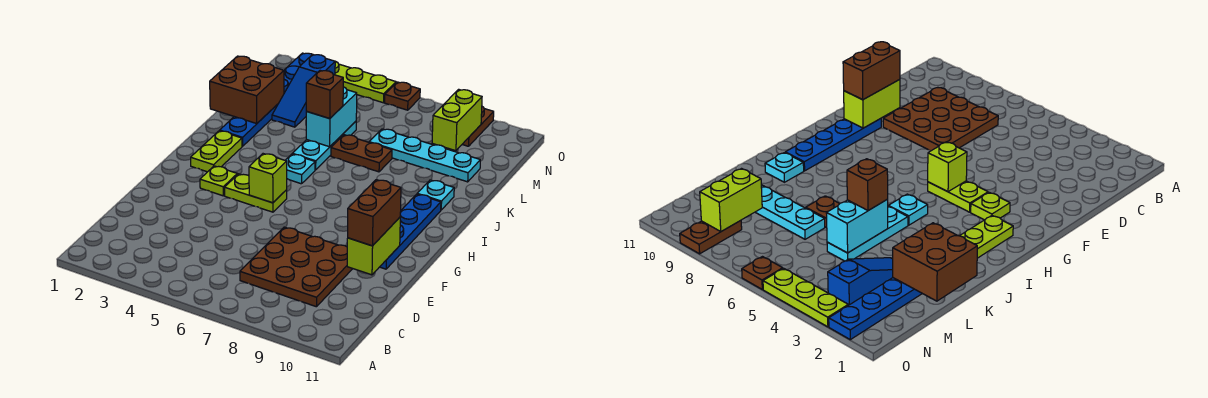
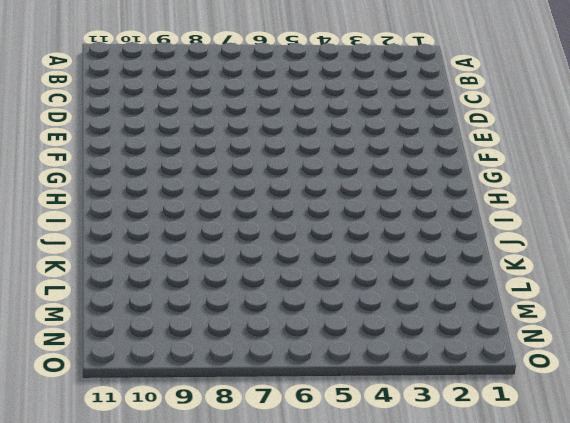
none -> brown 3x3 plate [240,227,353,307]
none -> blue 1x4 plate [380,194,441,269]
none -> lime 1x1 plate [200,166,237,196]

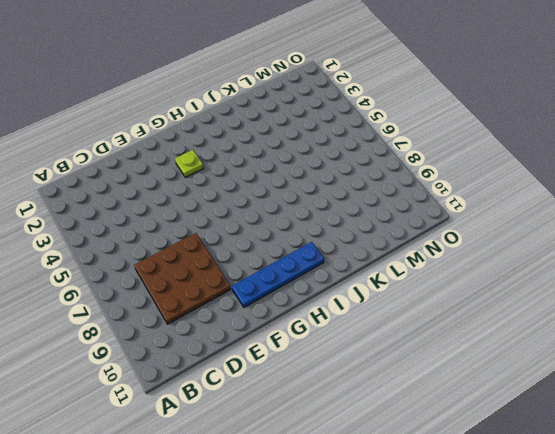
none -> lime 1x2 plate [225,174,287,212]
none -> lime 1x2 plate [191,131,242,172]
none -> cyan 1x1 plate [285,154,315,184]

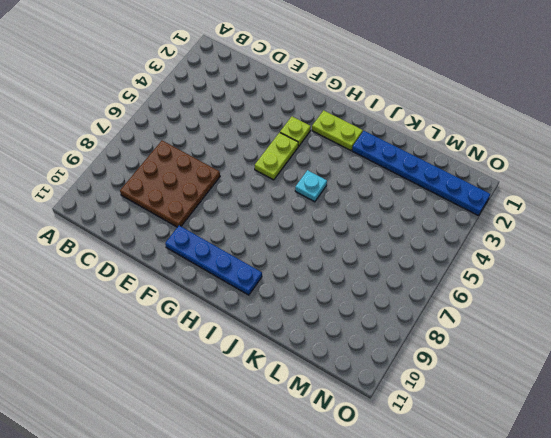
none -> cyan 1x3 plate [292,121,356,170]
none -> cyan 1x1 plate [417,180,454,210]
none -> brown 1x2 plate [331,135,392,172]

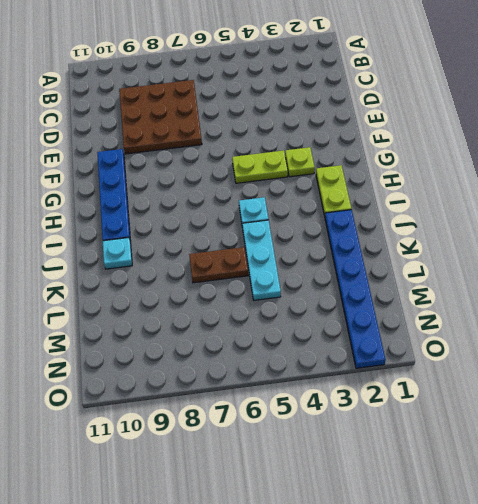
none -> blue 1x3 slope [272,54,335,127]
none -> cyan 1x4 plate [369,129,480,182]
none -> brown 1x2 plate [462,107,494,146]

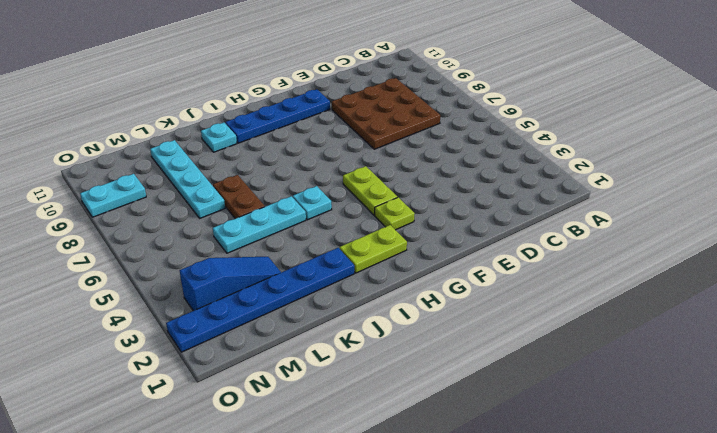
cyan 1x2 plate [80,174,146,217] -> brown 1x2 plate [462,107,494,146]
none -> lime 1x3 plate [335,62,396,103]
none -> brown 1x1 plate [385,82,420,110]
none -> lime 1x2 brick [347,217,400,275]

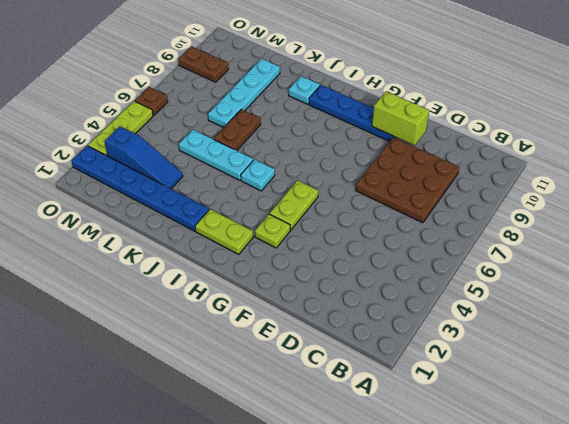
none -> lime 1x1 brick [249,154,287,203]
none -> brown 2x2 brick [210,56,284,123]
none -> cyan 1x2 brick [306,87,357,147]

